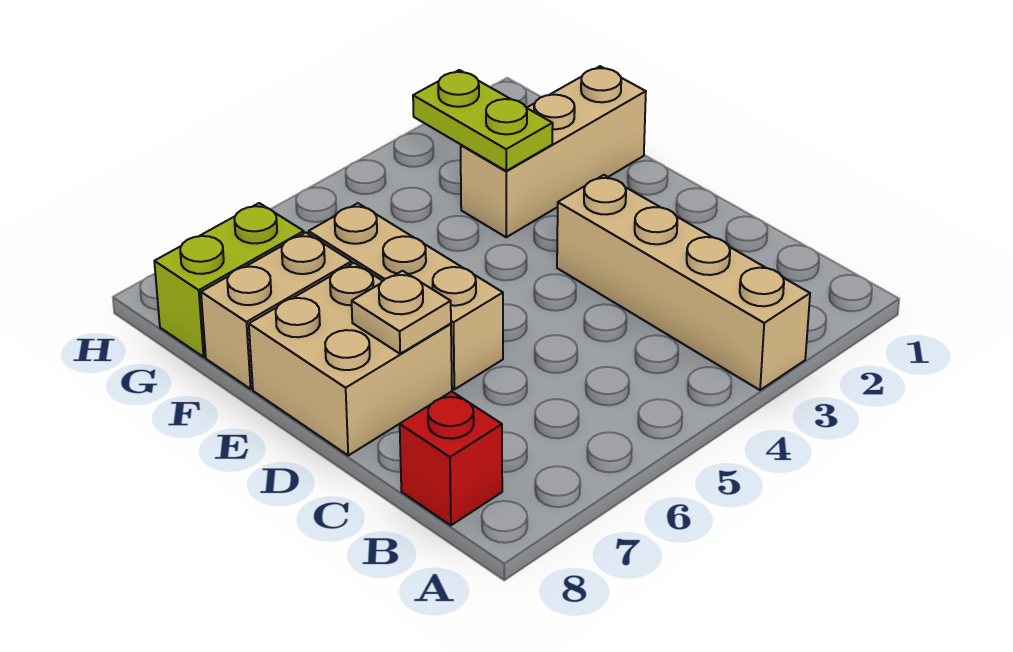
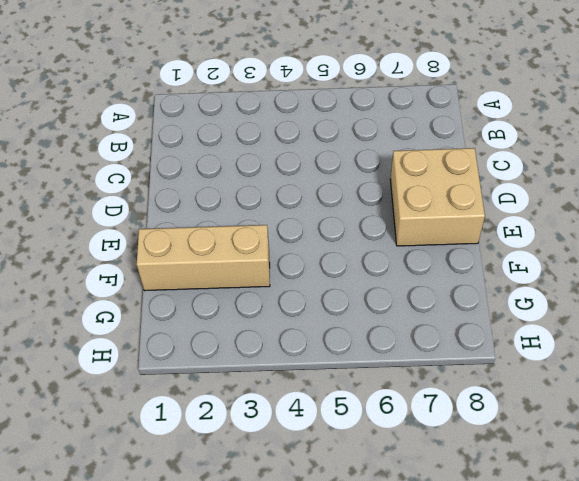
none -> tan 1x4 brick [557,175,810,390]
none -> red 1x1 brick [400,391,502,525]

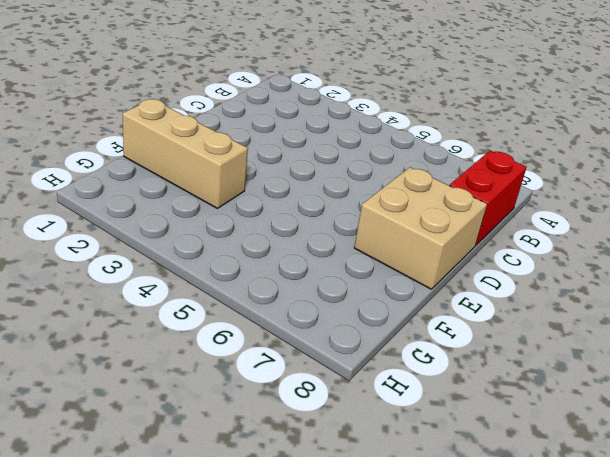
red 1x2 brick [450,151,527,245] -> red 1x1 brick [400,391,502,525]
none -> tan 1x4 brick [557,175,810,390]
none -> tan 1x3 brick [309,203,503,389]

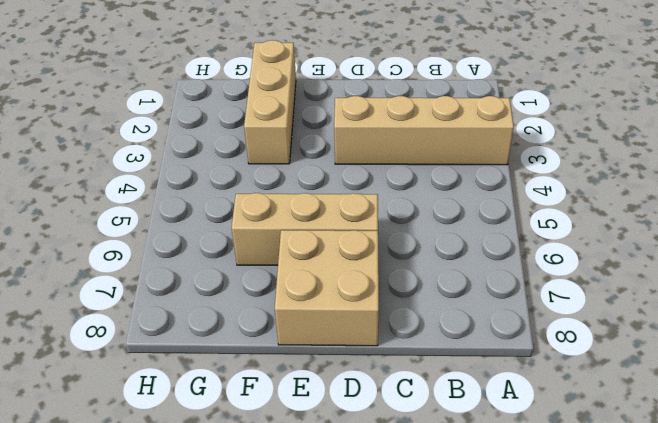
none -> red 1x1 brick [400,391,502,525]
none -> tan 1x2 brick [201,233,352,389]

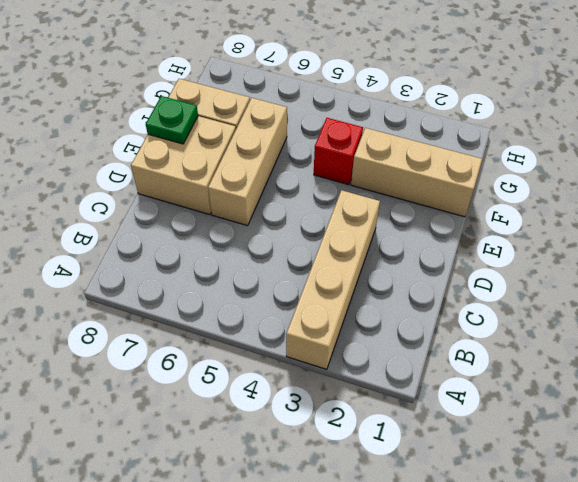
green 1x1 plate [146,96,198,144] -> none
red 1x1 brick [314,118,363,185] -> red 1x1 brick moved to [400,391,502,525]
none -> lime 1x2 brick [154,203,304,357]
none -> tan 1x1 plate [352,271,451,354]

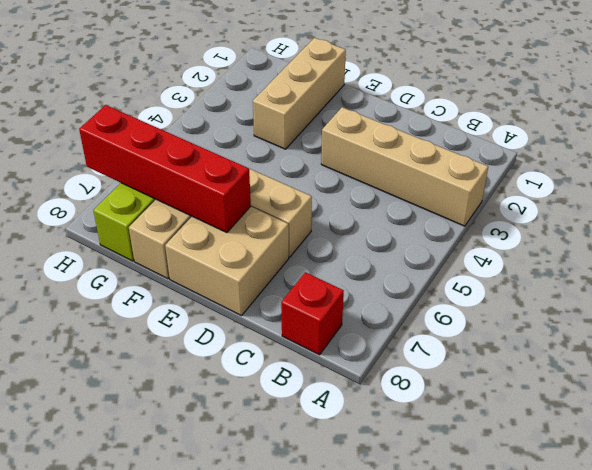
red 1x4 brick [79,105,251,233] -> none
none -> tan 1x1 plate [352,271,451,354]
none -> lime 1x2 plate [413,70,553,171]

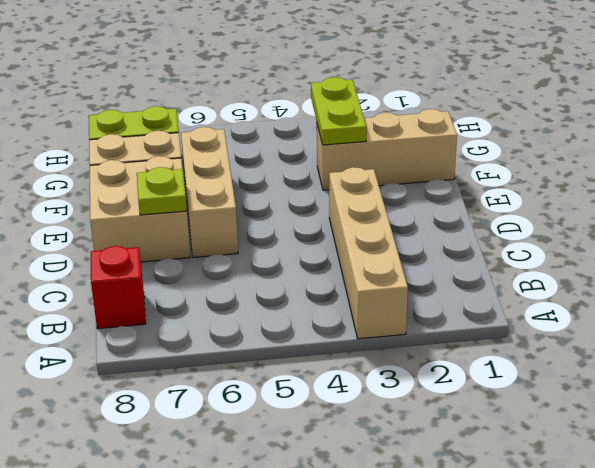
lime 1x1 plate [137,167,187,215] -> tan 1x1 plate [352,271,451,354]

